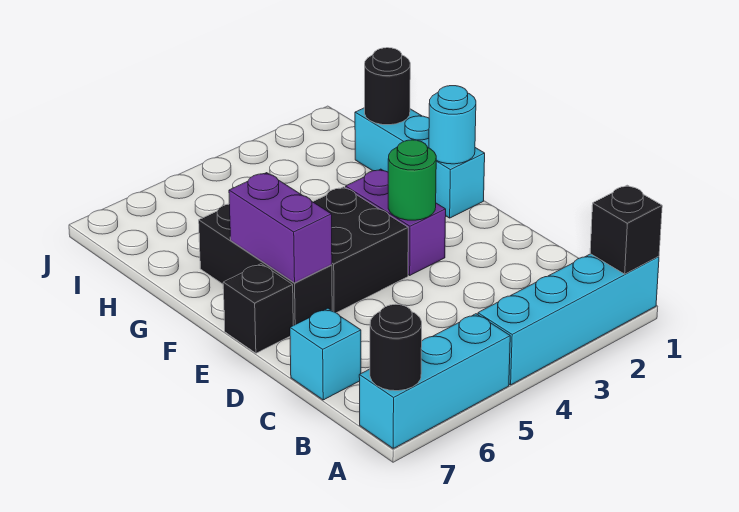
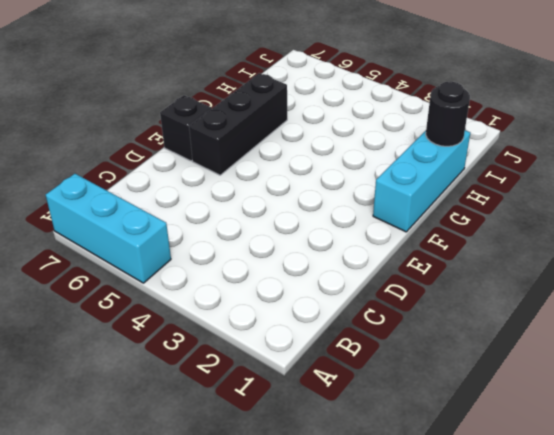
none -> cyan 1x4 brick [478,254,659,385]
none -> cyan 1x1 brick [290,308,361,400]
none -> purple 1x2 brick [346,169,446,275]

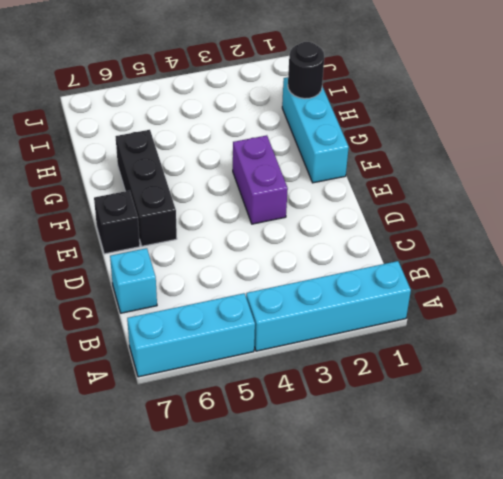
none -> black 2x2 brick [313,187,408,313]
none -> black 1x1 brick [590,185,662,274]
none -> black 1x1 round brick [370,304,422,391]

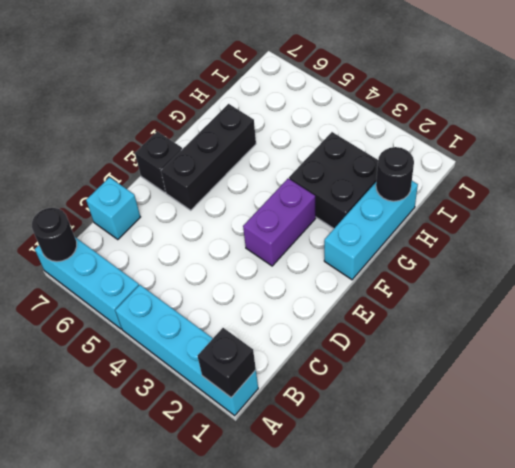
black 2x2 brick [289,132,378,229] -> black 2x2 brick moved to [313,187,408,313]
none -> green 1x1 round brick [388,140,436,220]
none -> purple 1x2 brick [229,173,332,283]
none -> cyan 1x1 round brick [429,86,476,164]

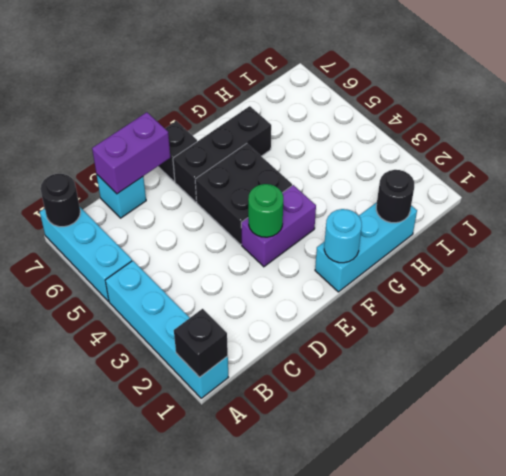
purple 1x2 brick [92,112,170,194] -> purple 1x2 brick moved to [229,173,332,283]

